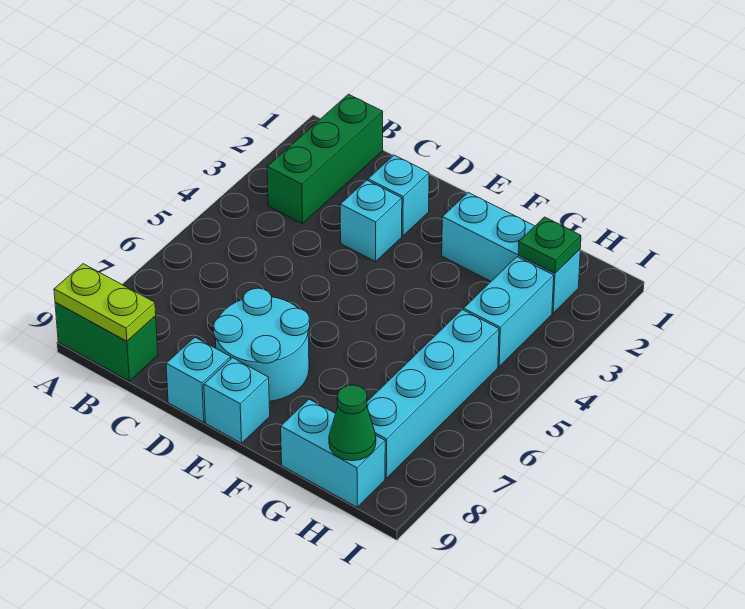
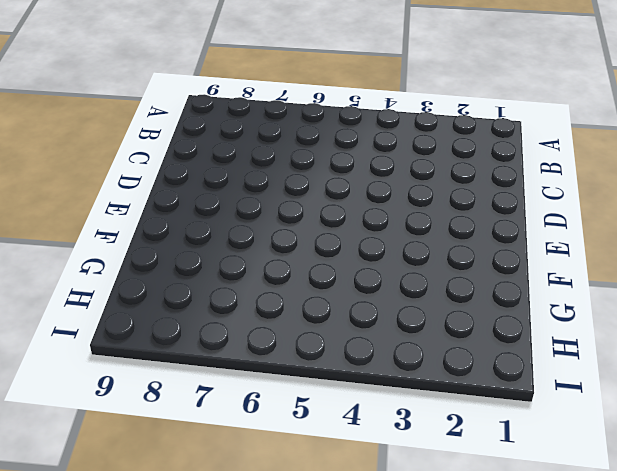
none -> green 1x2 brick [55,302,158,381]
none -> green 1x3 brick [267,94,383,224]
none -> cyan 1x1 brick [368,155,429,236]

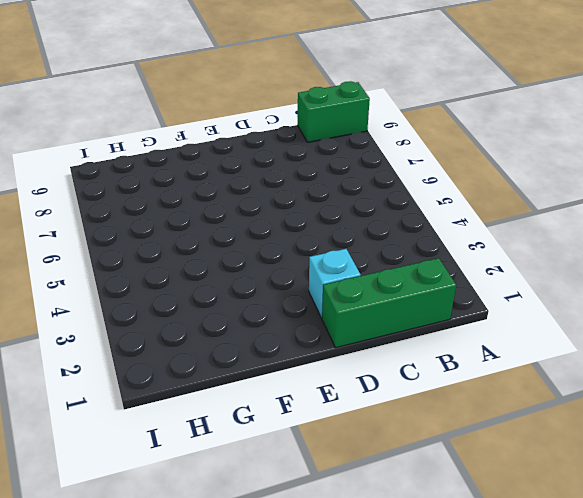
green 1x3 brick [322,258,456,348] -> green 1x3 brick turned to [267,94,383,224]
none -> cyan 1x1 brick [340,180,402,262]
none -> cyan 2x2 round brick [214,288,310,402]
none -> cyan 1x1 brick [166,337,231,422]

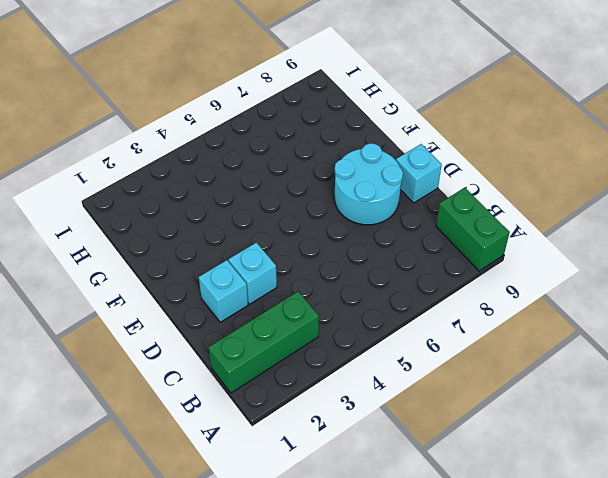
none -> cyan 1x1 brick [204,358,270,443]
none -> cyan 1x3 brick [442,192,580,313]
none -> cyan 1x2 brick [281,399,385,507]

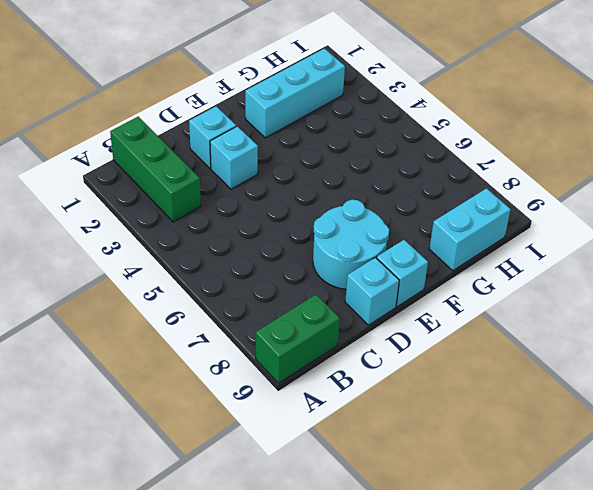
none -> cyan 1x2 brick [463,257,554,367]
none -> cyan 1x4 brick [367,310,499,478]
none -> lime 1x2 plate [54,264,156,341]

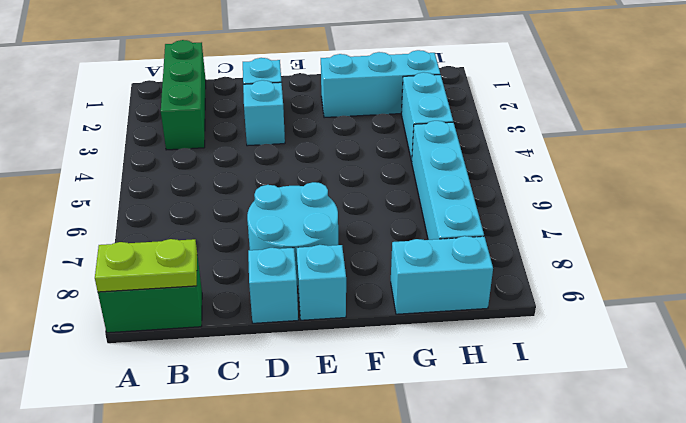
none -> green 1x1 plate [518,217,581,273]
none -> green 1x1 cone [329,385,376,461]

